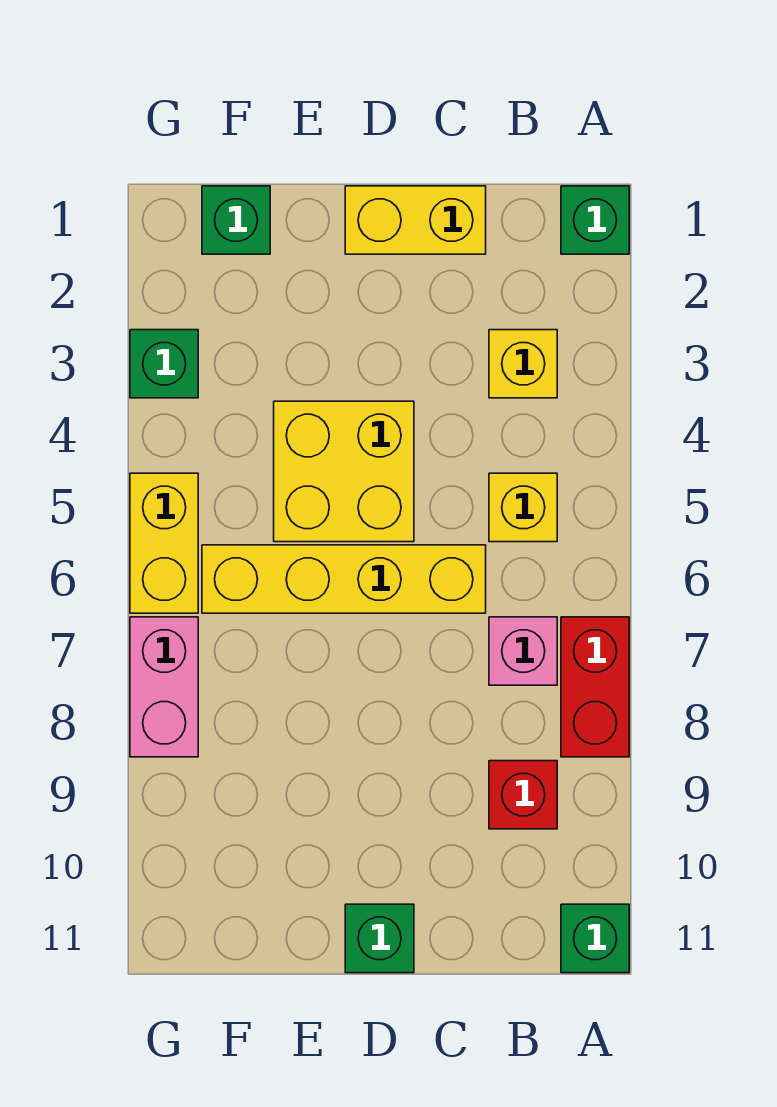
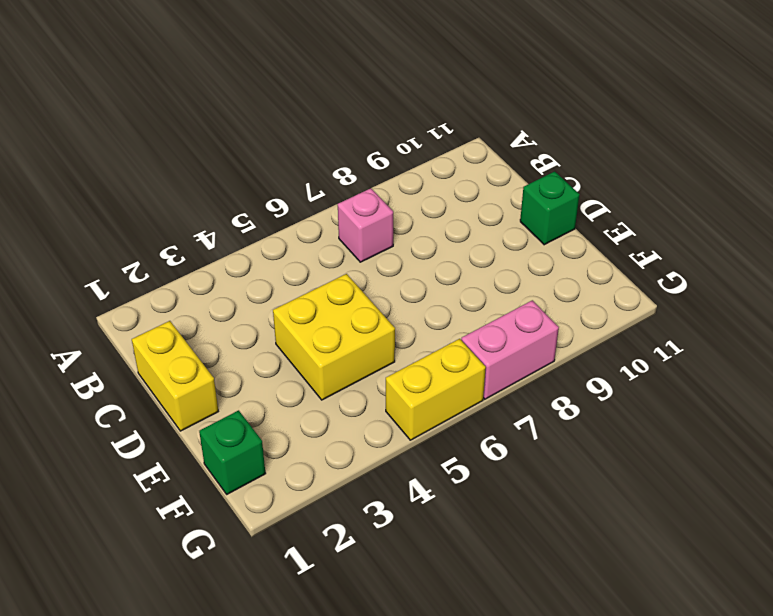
none -> green 1x1 brick [561,186,629,254]
none -> red 1x2 brick [561,617,629,757]
none -> green 1x1 brick [561,904,629,973]

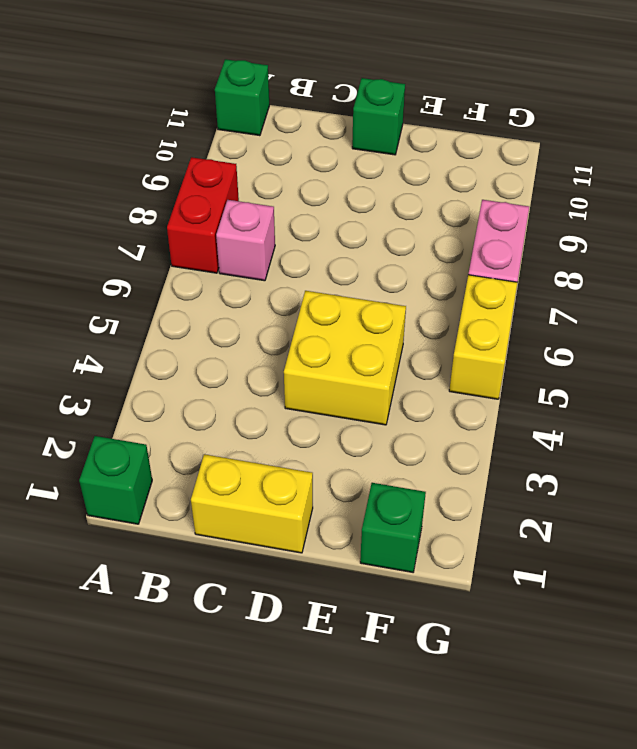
none -> yellow 1x1 brick [489,330,557,398]
none -> yellow 1x1 brick [489,473,557,542]
none -> red 1x1 brick [489,761,557,829]

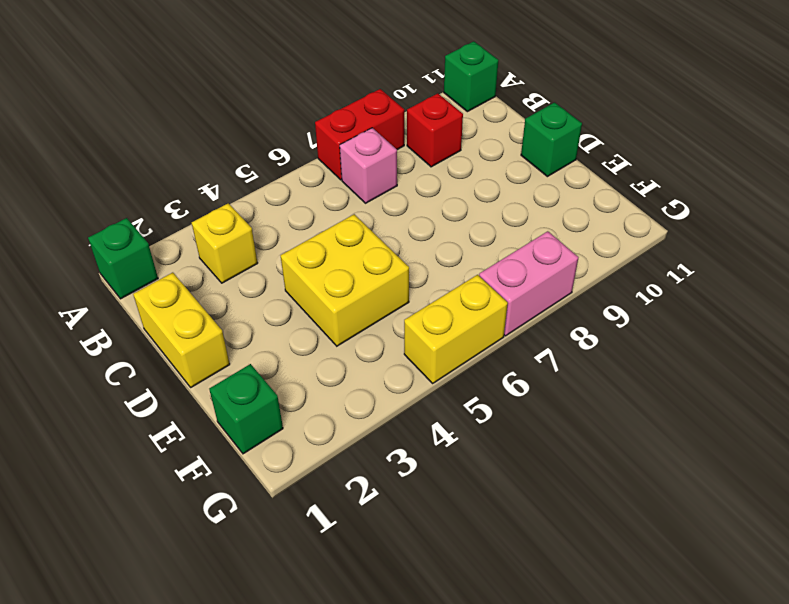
none -> yellow 1x1 brick [489,473,557,542]
none -> yellow 1x4 brick [202,545,486,613]
none -> green 1x1 brick [130,330,198,398]

